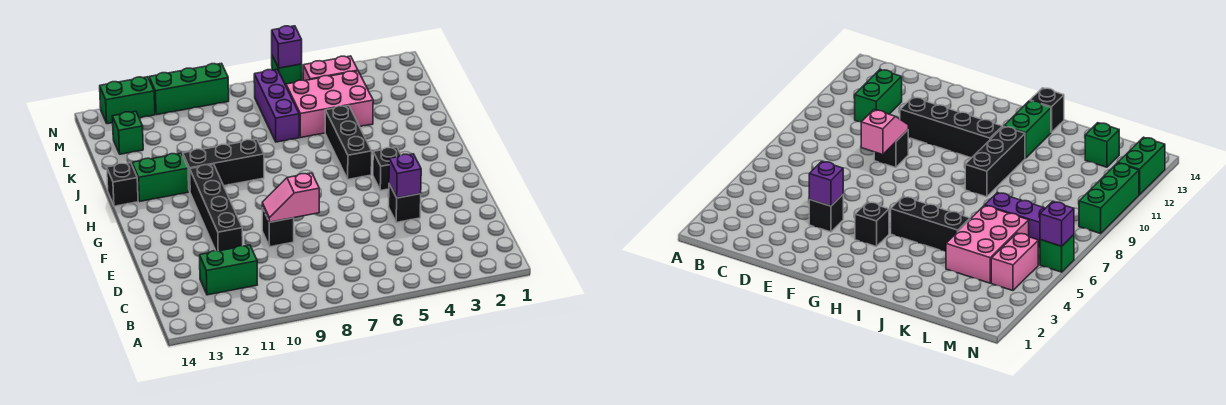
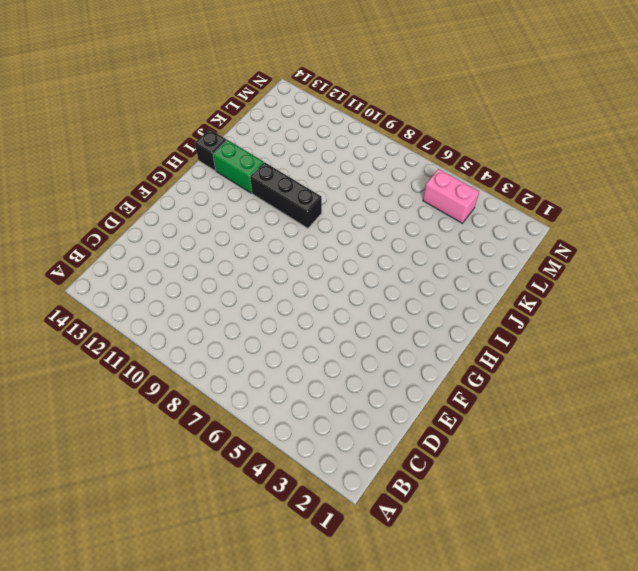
none -> green 1x2 brick [200,245,257,295]
none -> black 1x1 brick [389,184,421,222]
none -> black 1x1 brick [262,208,294,247]

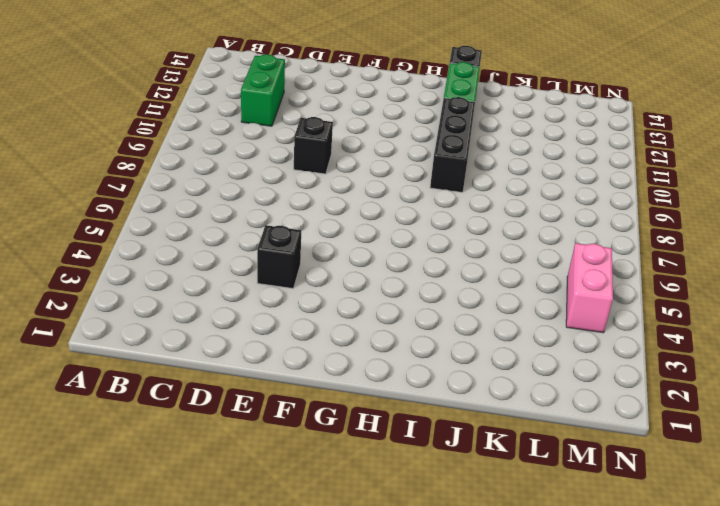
none -> black 1x4 brick [190,164,243,251]
none -> black 1x1 brick [373,147,401,190]
none -> black 1x3 brick [325,106,372,179]

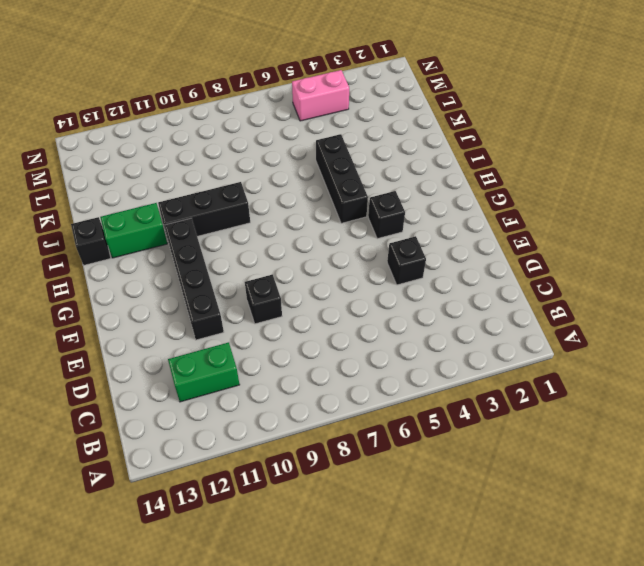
none -> pink 2x3 brick [286,71,373,137]
none -> purple 1x3 brick [254,69,299,142]
none -> green 1x1 brick [112,112,143,154]

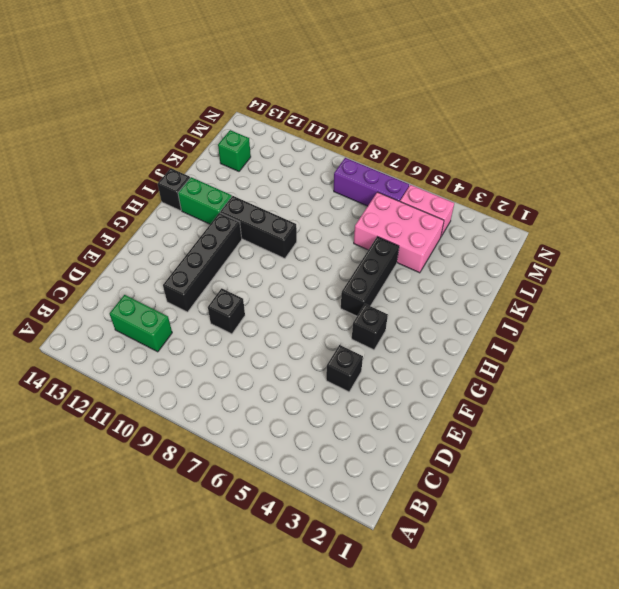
purple 1x3 brick [334,158,409,206] -> purple 1x3 brick turned to [254,69,299,142]
none -> green 1x1 brick [272,56,302,85]
none -> green 1x3 brick [149,63,229,115]
none -> green 1x2 brick [100,77,155,124]

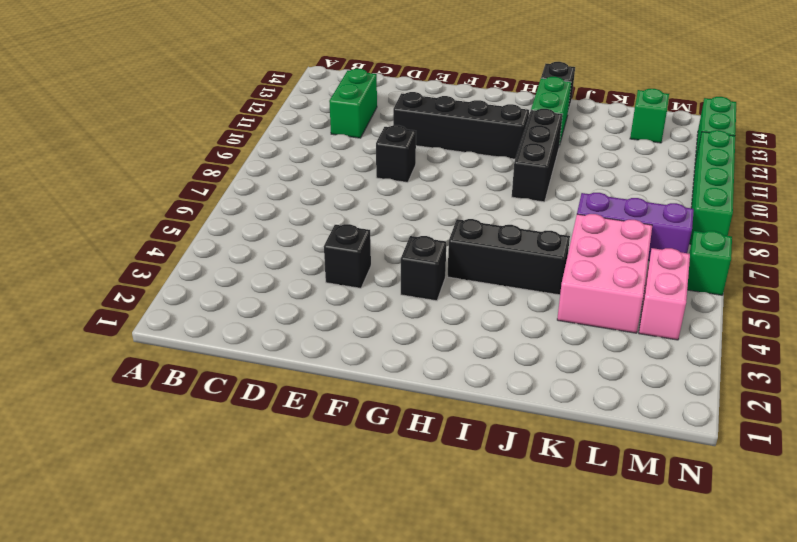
green 1x4 brick [689,130,735,244] -> green 1x3 brick [149,63,229,115]
none -> purple 1x1 brick [389,154,421,198]
none -> pink 1x2 slope [262,173,319,222]
none -> purple 1x1 brick [272,26,302,68]

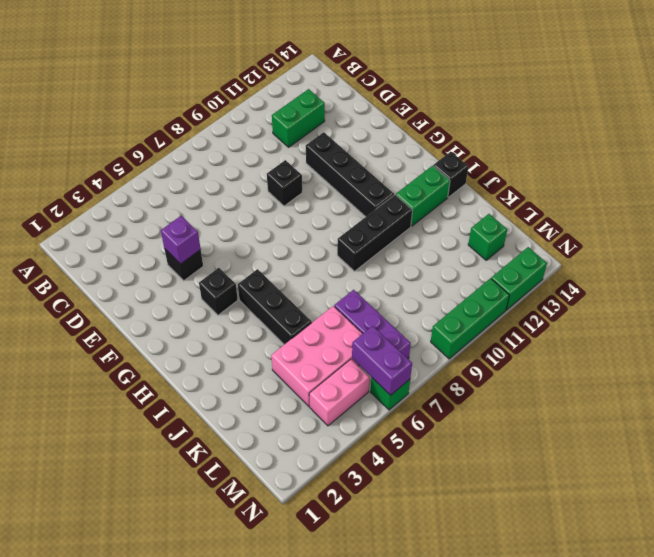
purple 1x2 brick [352,326,412,395] -> purple 1x1 brick [272,26,302,68]
none -> pink 1x2 slope [262,173,319,222]

